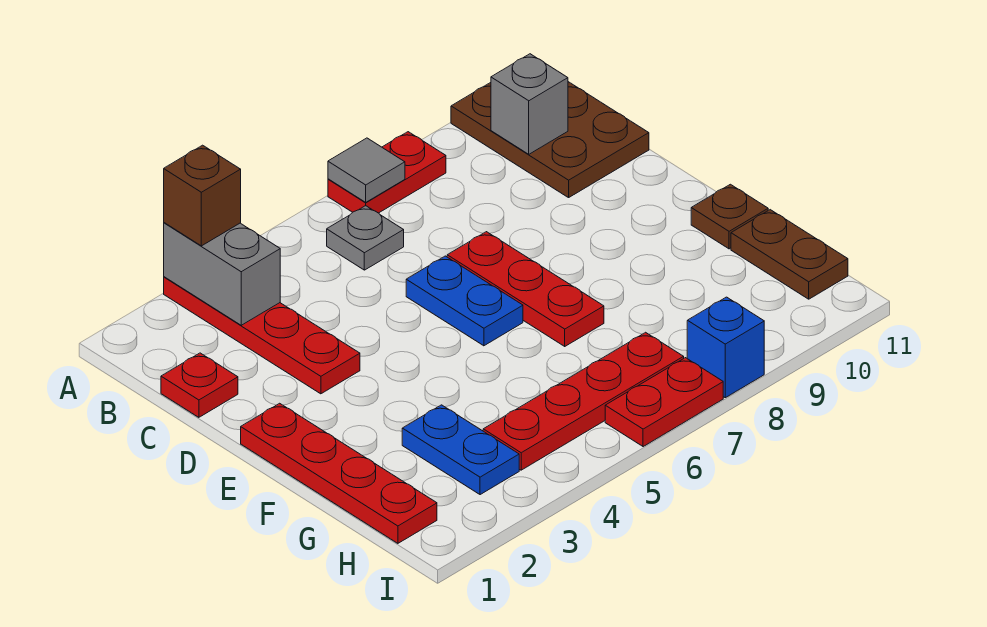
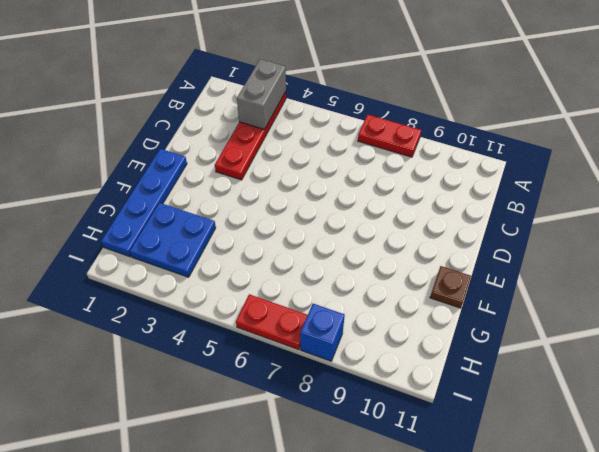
blue 1x4 plate [101,149,187,257] -> red 1x4 plate [241,403,437,543]
blue 2x2 plate [130,203,216,277] -> blue 1x2 plate [402,405,519,495]
none -> brown 2x3 plate [451,82,649,198]
none -> grey 1x1 plate [327,206,404,270]
none -> red 1x1 plate [161,353,238,417]

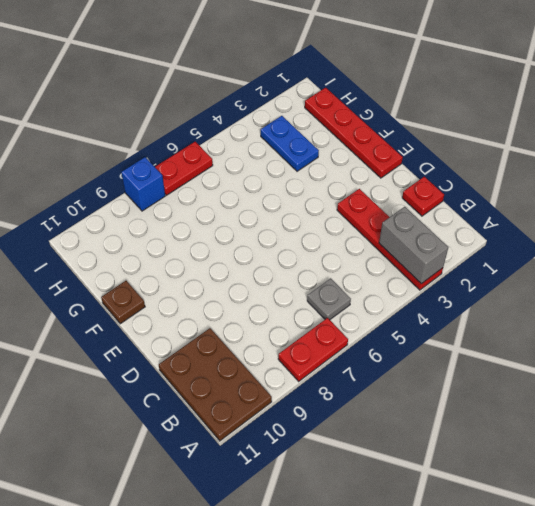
none -> blue 1x2 plate [406,256,523,346]
none -> red 1x3 plate [447,232,604,346]
none -> brown 1x2 plate [731,210,848,299]

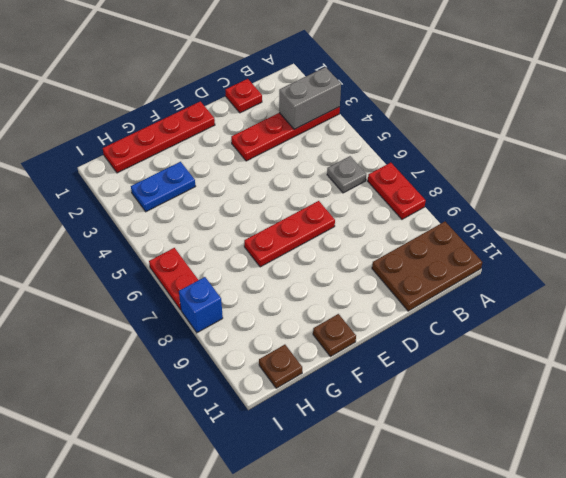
brown 1x1 plate [259,345,302,388] -> brown 1x2 plate [731,210,848,299]
none -> blue 1x2 plate [406,256,523,346]
none -> red 1x4 plate [483,332,684,470]
none -> grey 1x1 tile [328,138,405,202]

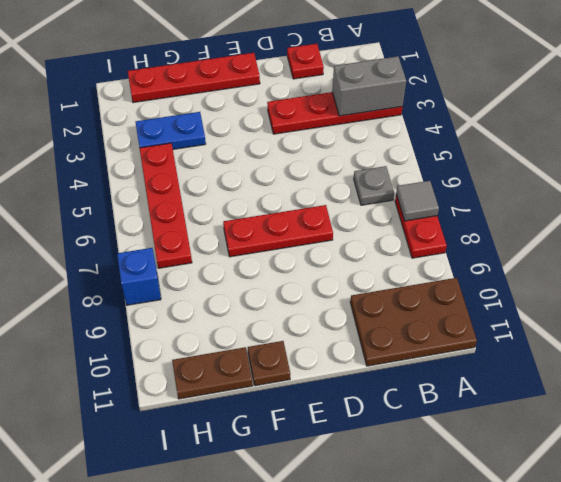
none -> blue 1x2 plate [406,256,523,346]
none -> red 1x2 plate [605,358,723,447]
none -> grey 1x1 brick [491,54,568,154]

